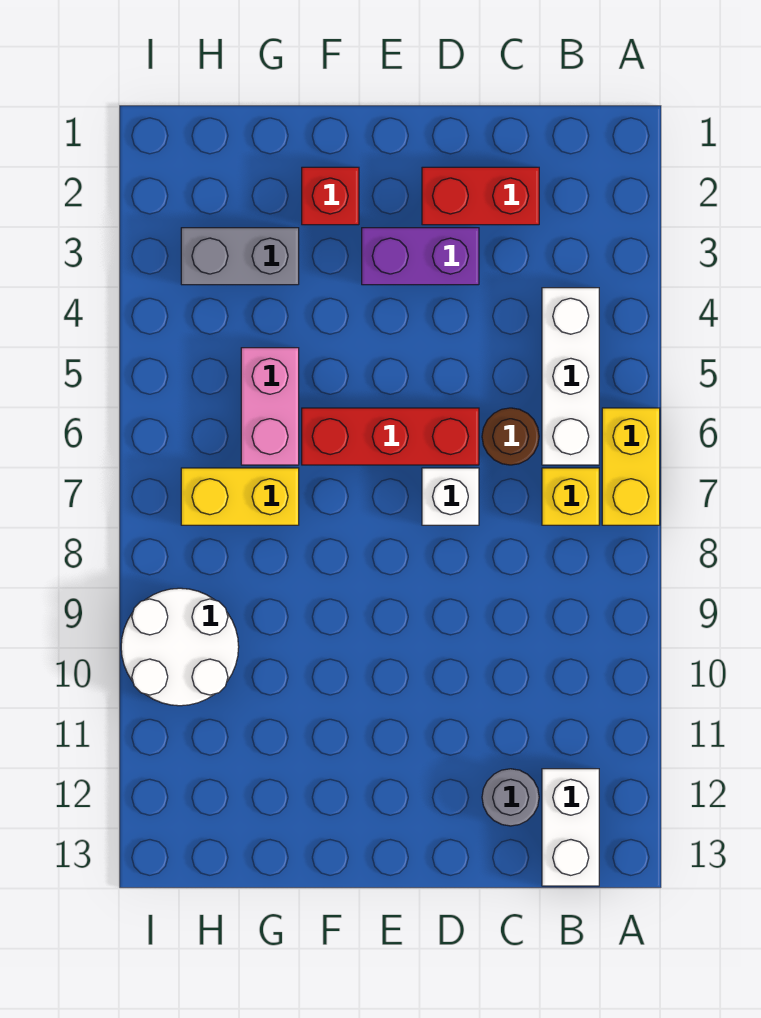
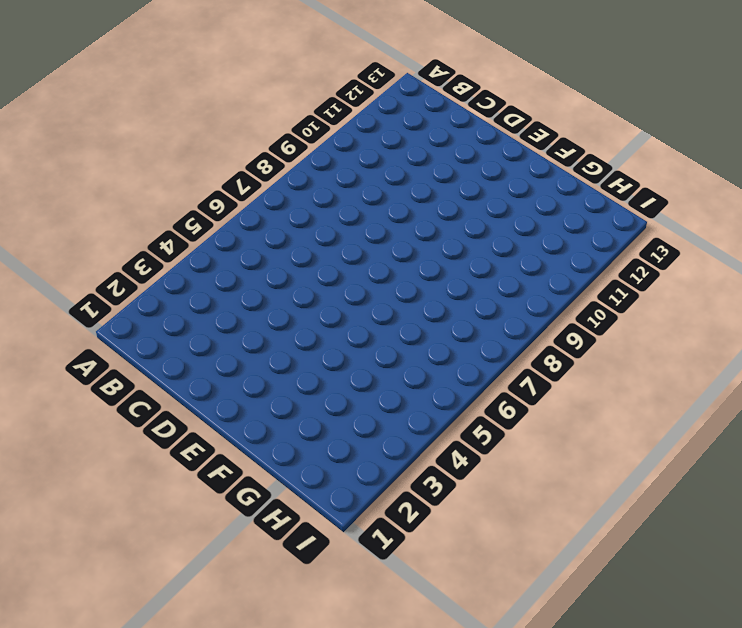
none -> yellow 1x2 brick [602,408,660,525]
none -> white 1x3 brick [542,288,599,465]
none -> yellow 1x1 brick [542,468,599,525]

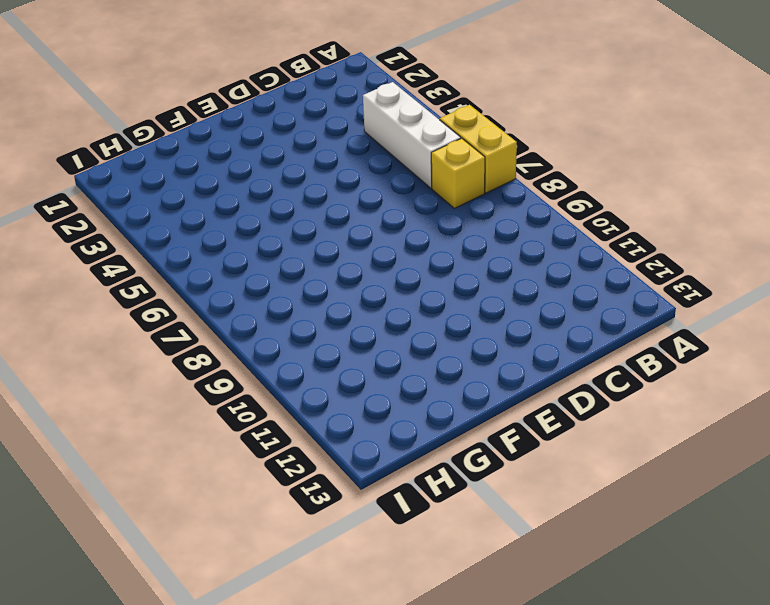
none -> white 1x2 brick [542,769,599,886]
none -> red 1x2 brick [422,167,539,225]
none -> brown 1x1 round brick [482,408,539,465]

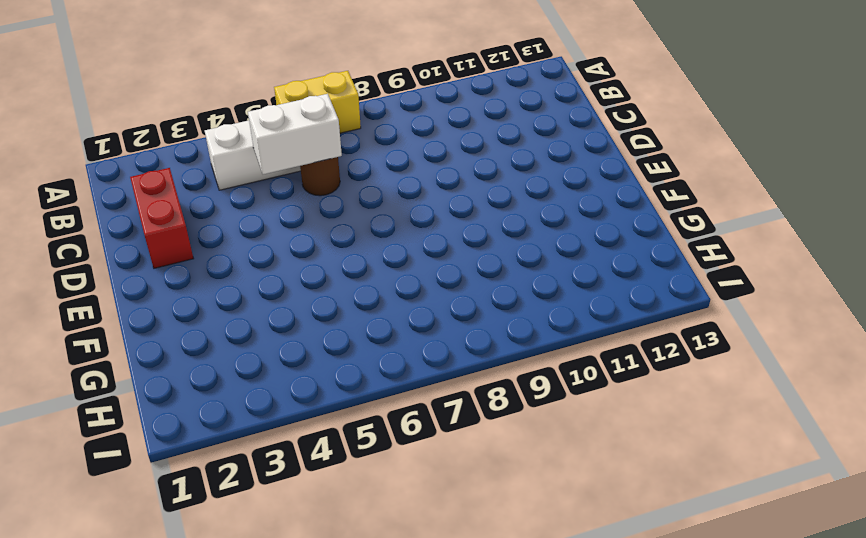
white 1x2 brick [248,94,342,174] -> white 1x2 brick moved to [542,769,599,886]
none -> yellow 1x1 brick [542,468,599,525]
none -> grey 1x1 round brick [482,769,539,826]
none -> purple 1x2 brick [362,228,479,285]

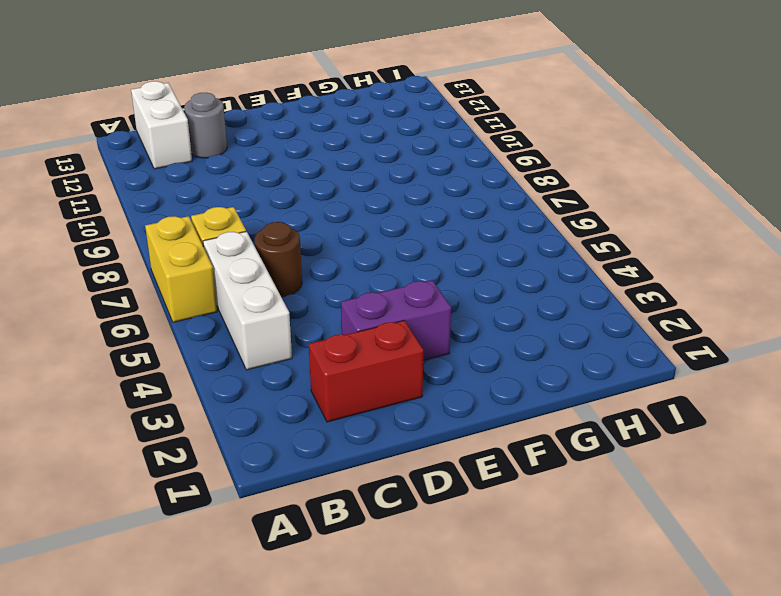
none -> red 1x3 brick [302,408,479,465]
none -> white 1x1 brick [422,468,479,525]
none -> red 1x1 brick [302,167,359,225]

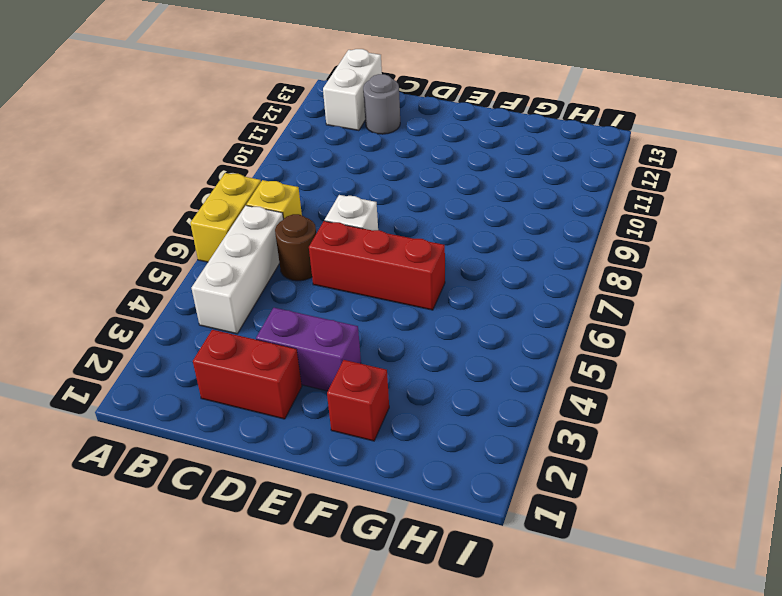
none -> grey 1x2 brick [181,228,299,285]
none -> pink 1x2 brick [241,348,299,465]
none -> yellow 1x2 brick [181,468,299,525]

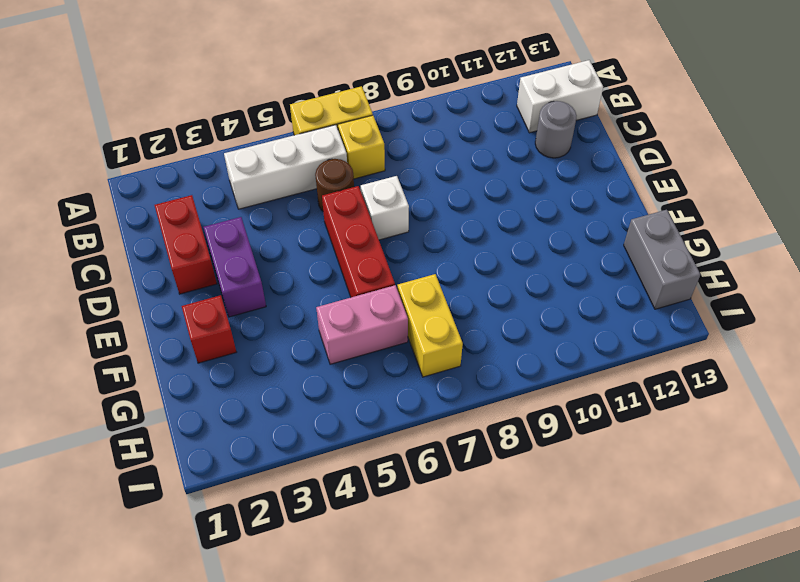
grey 1x2 brick [624,210,700,309] -> grey 1x2 brick moved to [181,228,299,285]
none -> white 2x2 round brick [121,588,239,706]

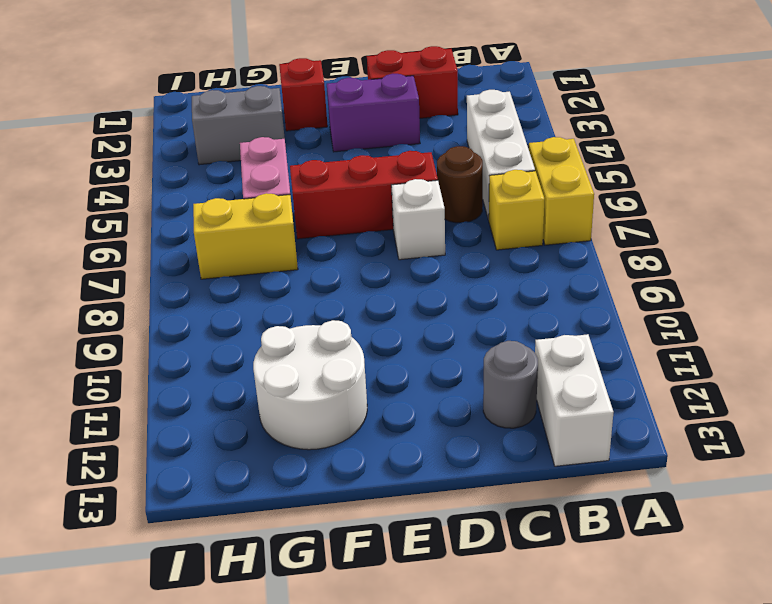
white 2x2 round brick [253,320,367,450] -> white 2x2 round brick moved to [121,588,239,706]

